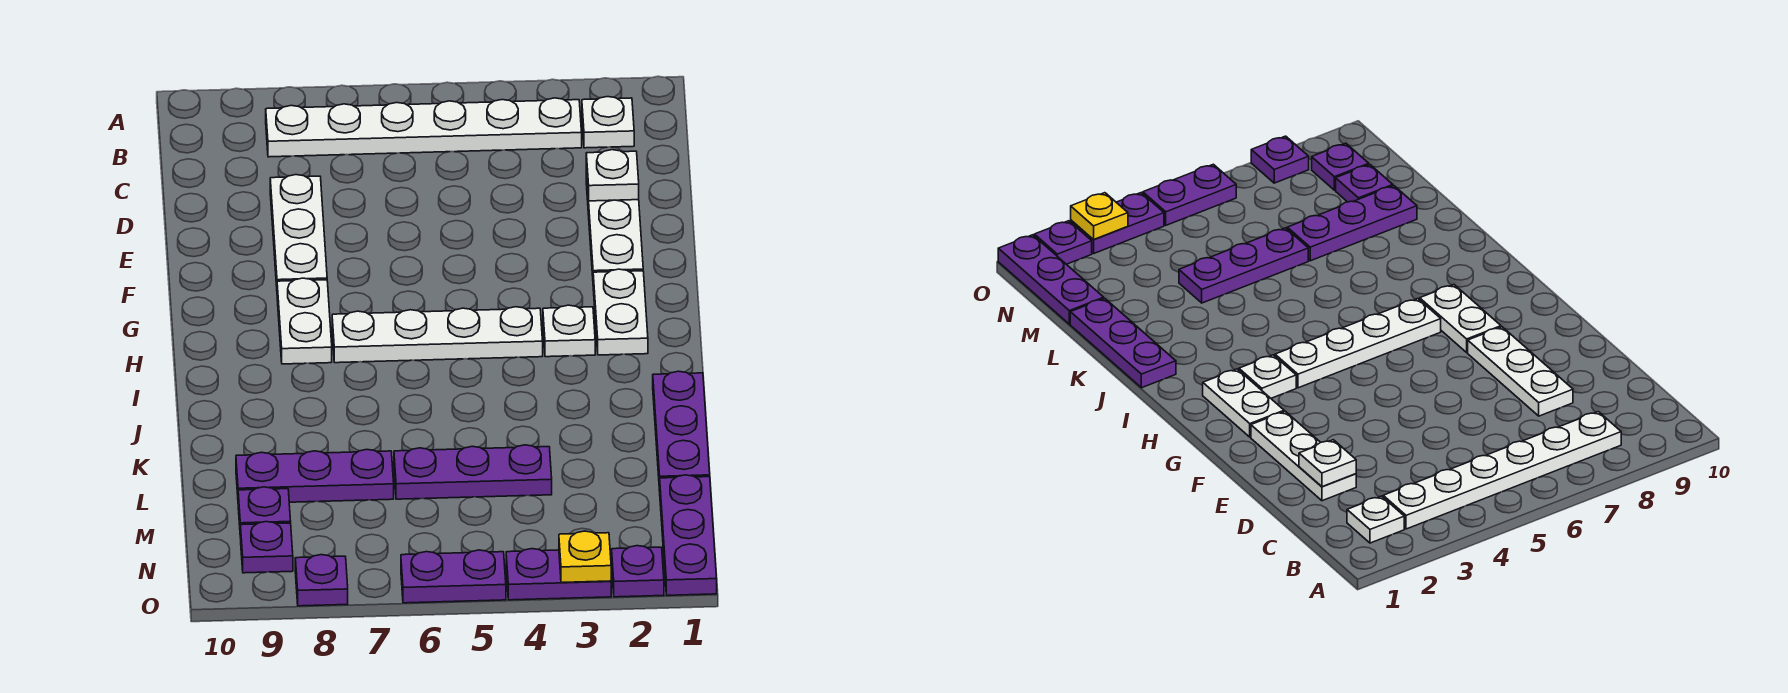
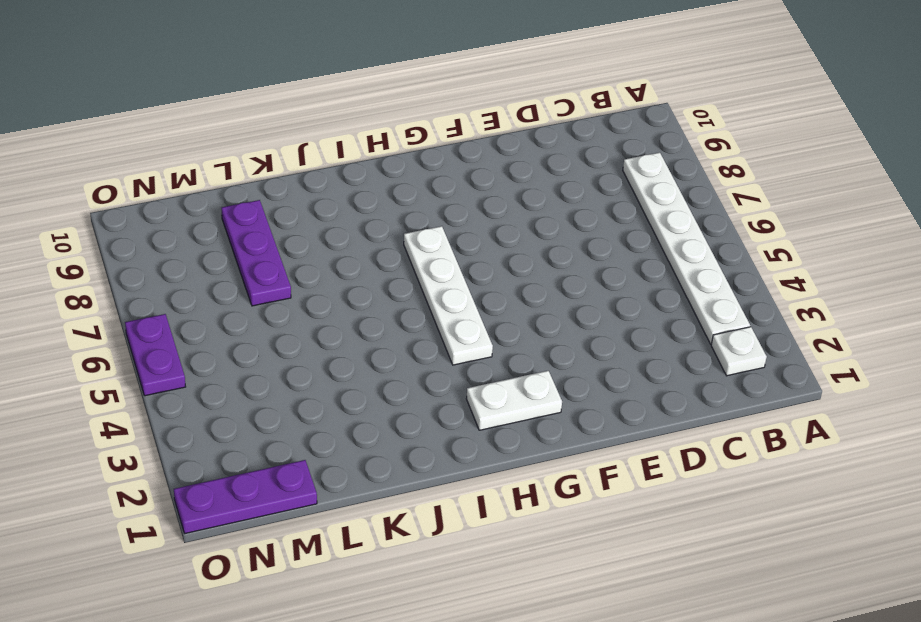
none -> white 1x3 plate [586,170,643,276]
none -> white 1x3 plate [270,175,327,286]
none -> white 1x2 plate [277,278,332,364]

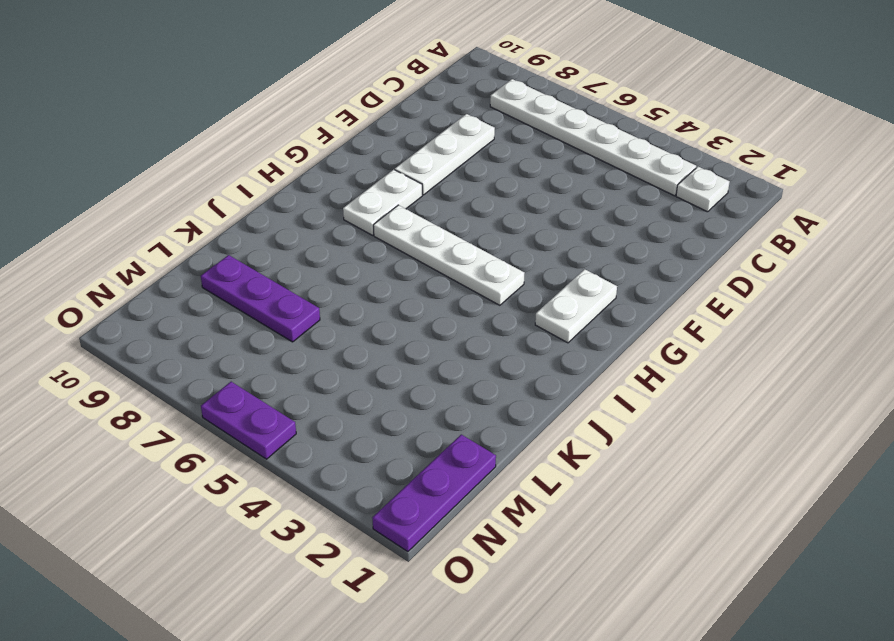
none -> white 1x3 plate [586,170,643,276]
none -> white 1x1 plate [543,305,595,357]
none -> purple 1x3 plate [653,371,710,491]

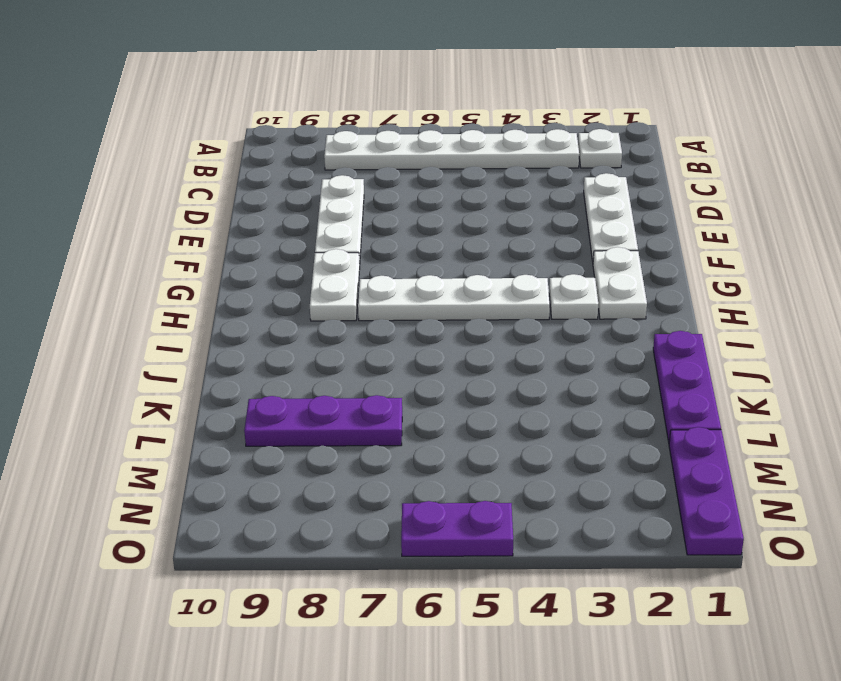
none -> purple 1x3 plate [394,445,552,499]
none -> purple 1x1 plate [238,487,291,538]
none -> purple 1x1 plate [241,522,293,573]

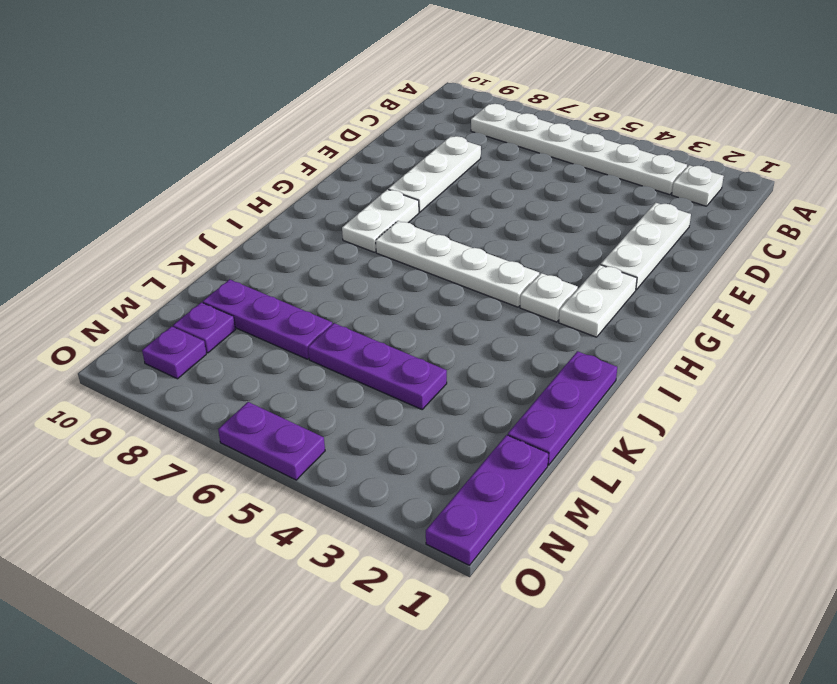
none -> purple 1x1 plate [612,546,664,597]
none -> purple 1x2 plate [506,549,611,600]
none -> purple 1x1 plate [295,555,348,606]

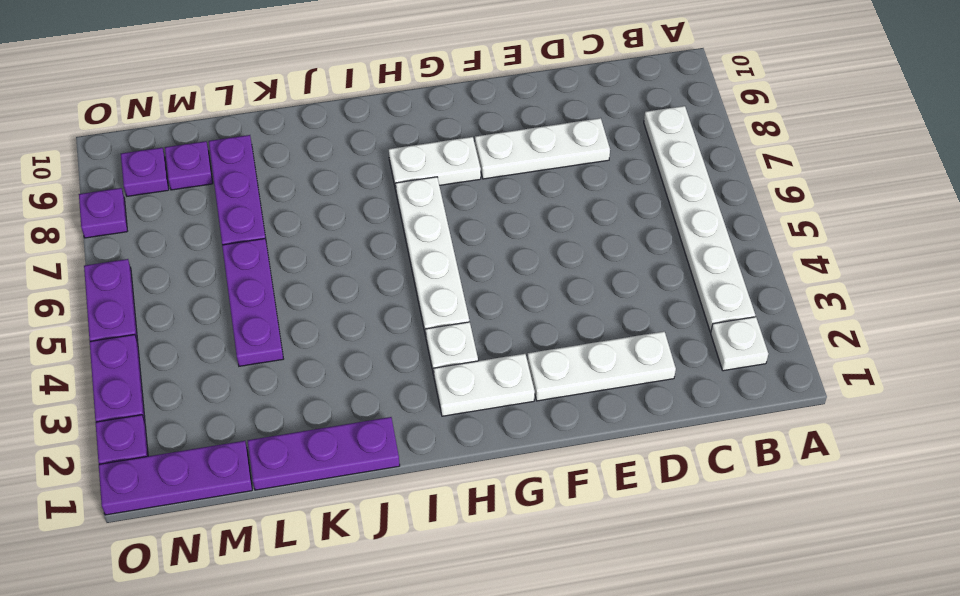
none -> white 1x1 plate [586,150,639,201]
none -> yellow 1x1 plate [559,531,611,583]

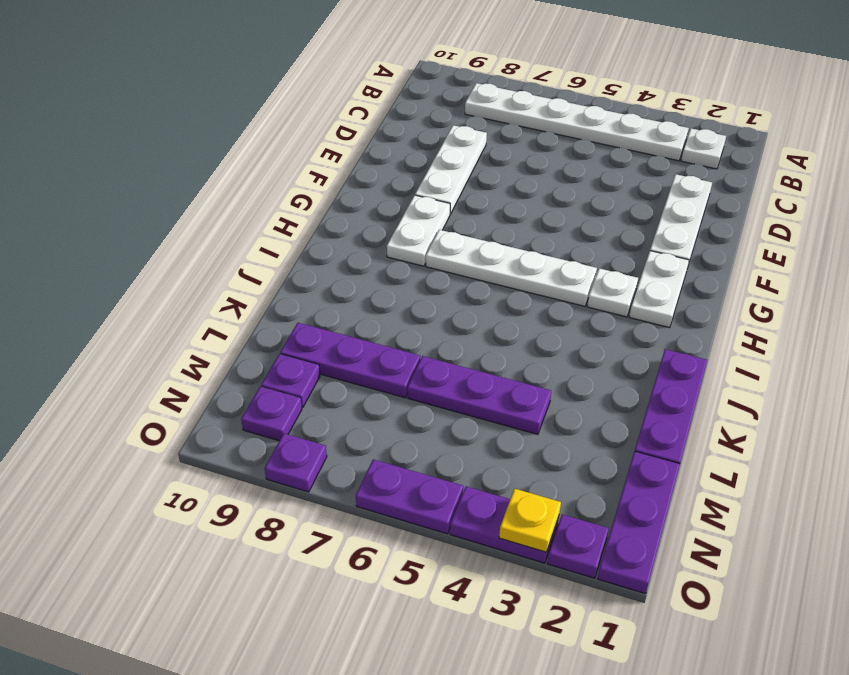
none -> white 1x1 plate [586,150,639,201]

